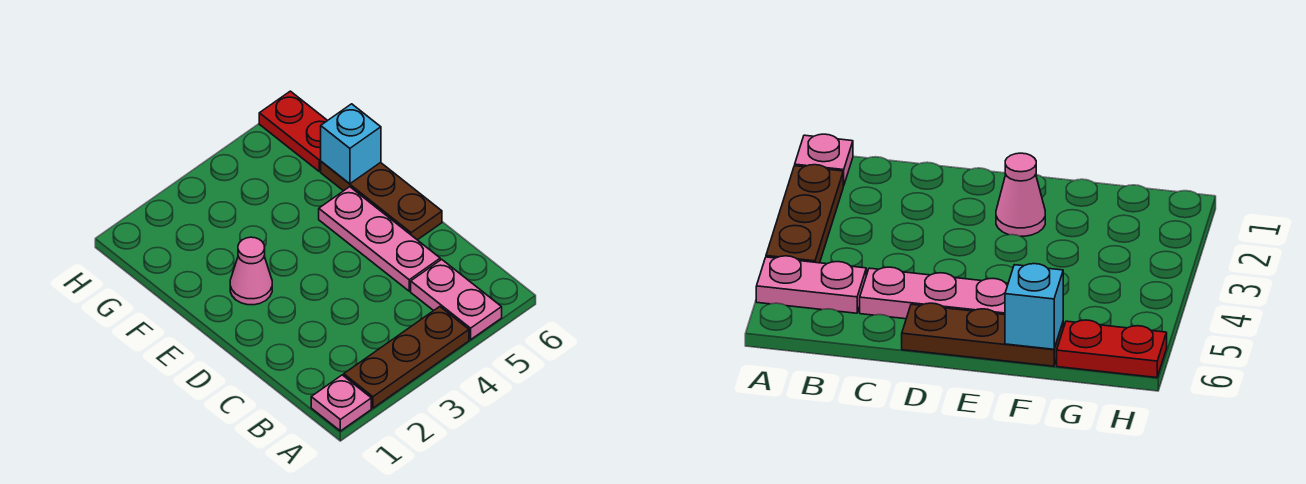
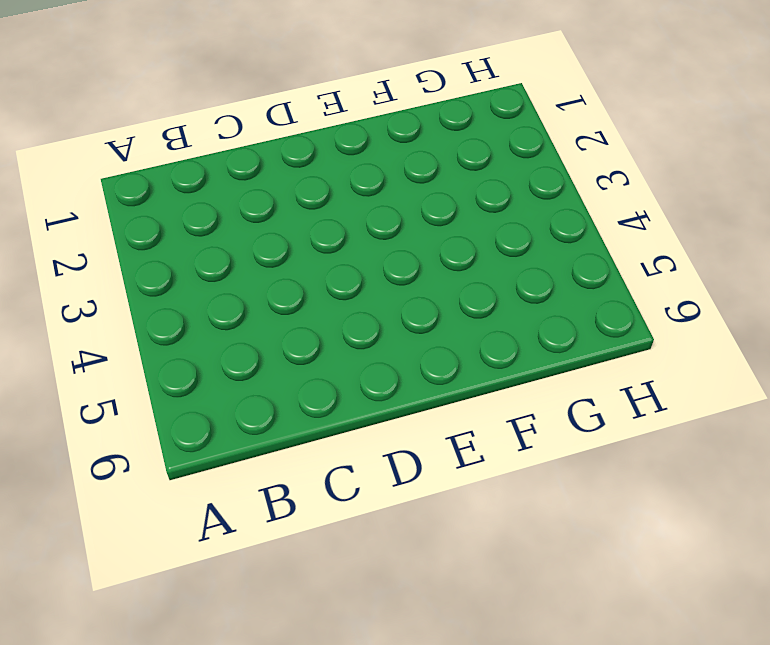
none -> pink 1x1 plate [311,375,371,431]
none -> brown 1x3 plate [344,307,469,408]

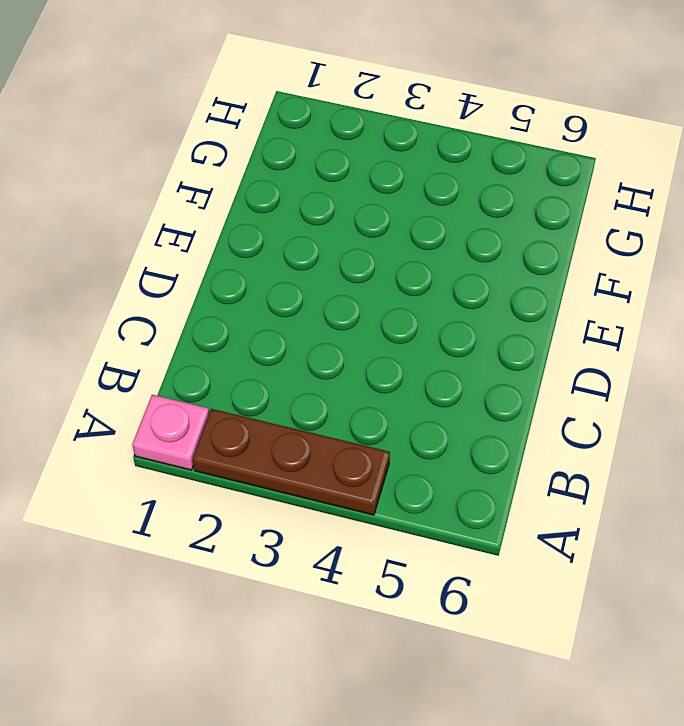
none -> pink 1x2 plate [411,259,502,340]
none -> pink 1x3 plate [319,187,440,291]

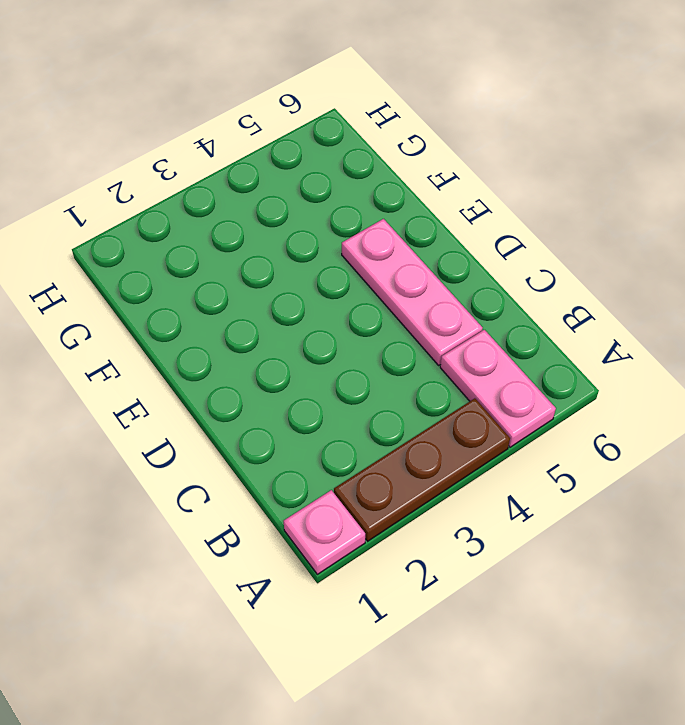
none -> brown 1x3 plate [321,162,442,240]
none -> pink 1x1 cone [230,237,272,305]

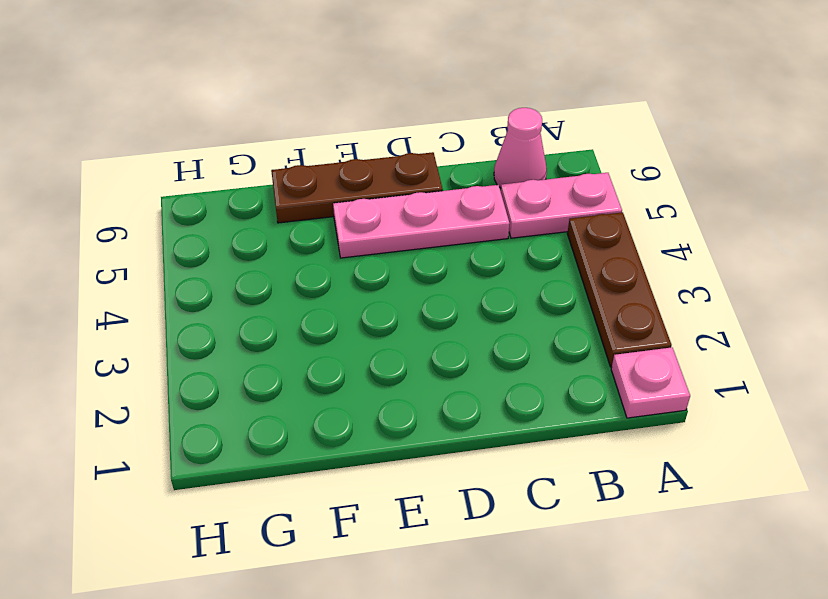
pink 1x1 cone [494,108,547,188] -> pink 1x1 cone moved to [230,237,272,305]
none -> red 1x2 plate [259,91,328,171]
none -> cyan 1x1 brick [321,104,381,184]

